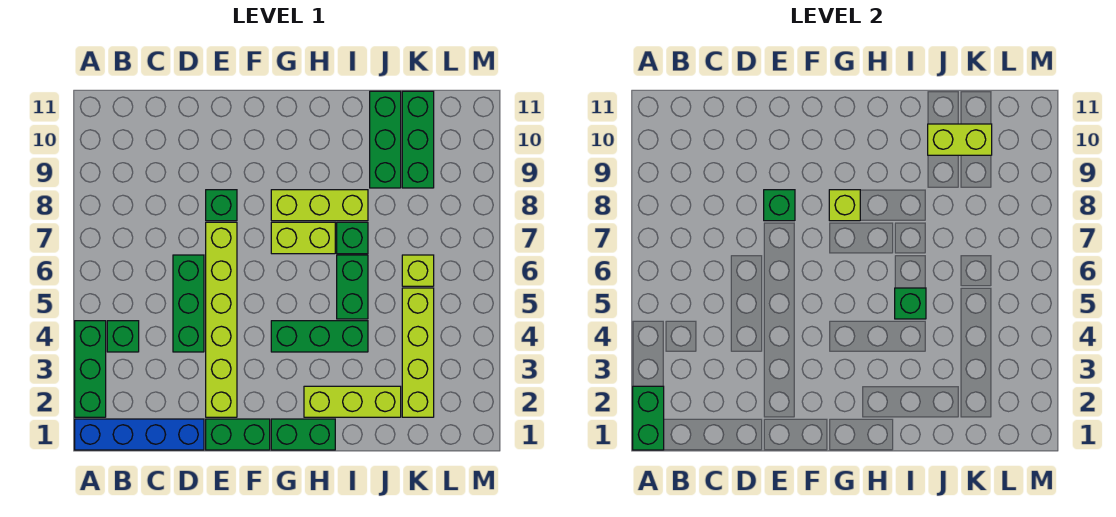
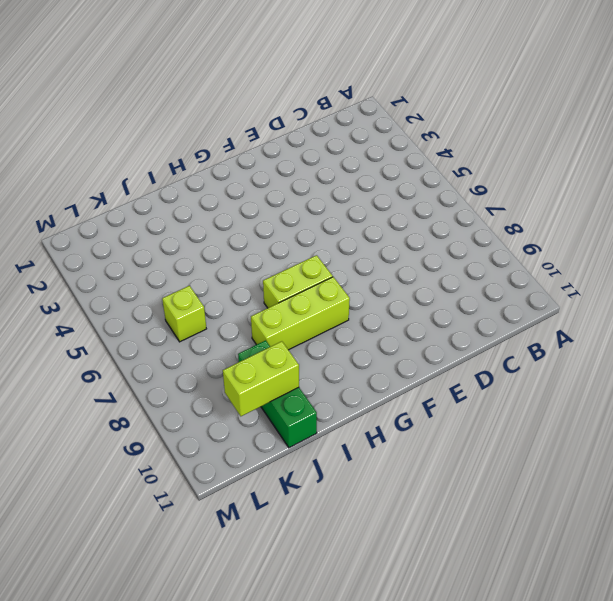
none -> blue 1x4 brick [75,419,204,450]
none -> green 1x3 brick [75,321,106,417]
none -> green 1x1 brick [107,321,139,352]

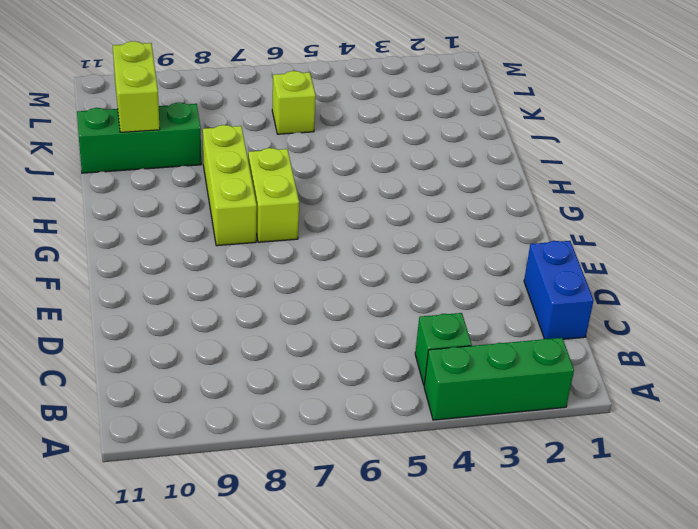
blue 1x2 brick [524,241,594,339] -> blue 1x4 brick [75,419,204,450]
none -> green 1x3 brick [173,255,204,352]
none -> green 1x2 brick [206,419,270,450]
none -> lime 1x6 brick [206,222,237,417]

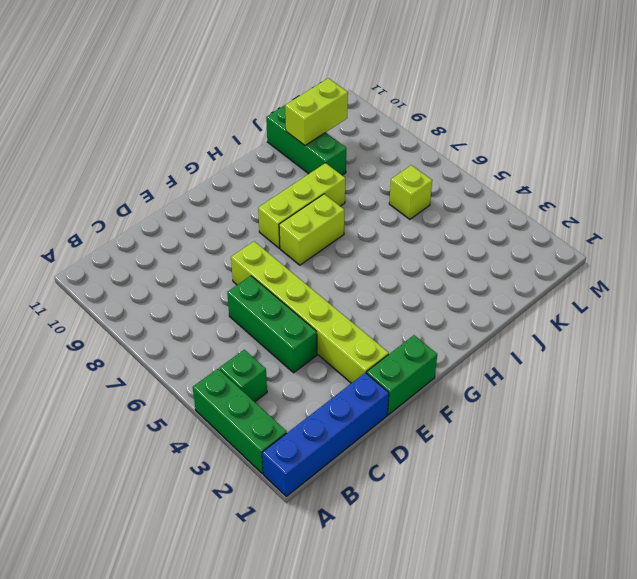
none -> green 1x1 brick [206,190,237,221]
none -> green 1x2 brick [271,419,335,450]
none -> green 1x3 brick [271,321,368,352]

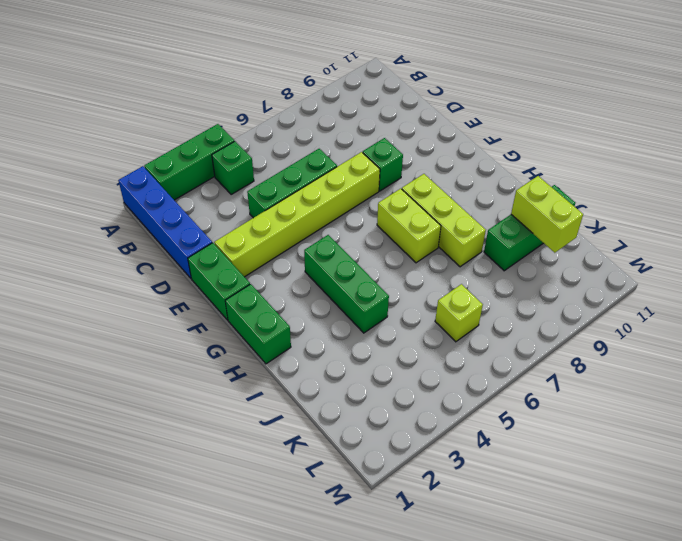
none -> lime 1x3 brick [304,386,401,417]
none -> green 1x2 brick [337,255,368,319]
none -> green 1x1 brick [337,222,368,254]

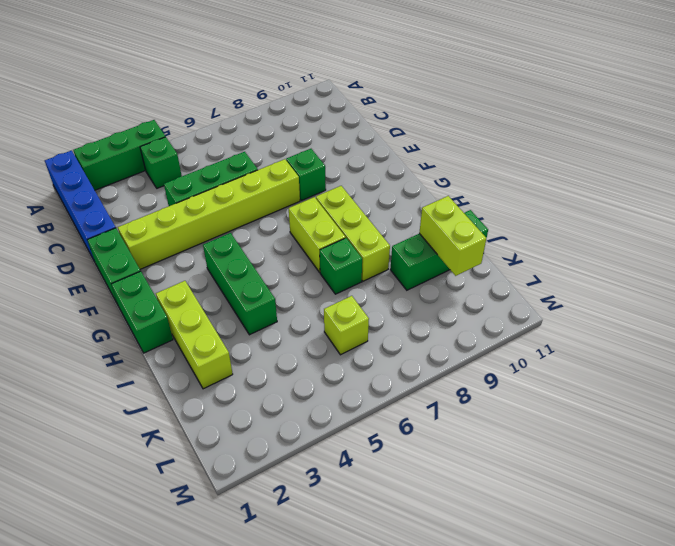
none -> green 1x2 brick [337,255,368,319]
none -> lime 1x4 brick [402,288,434,417]
none -> green 1x3 brick [402,91,434,188]

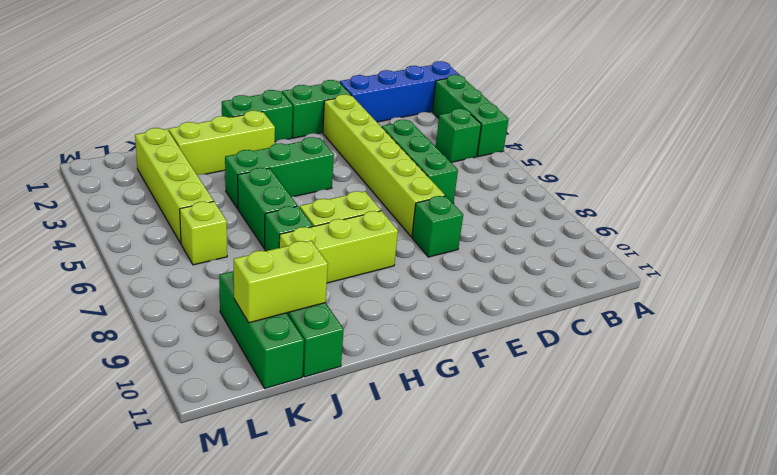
none -> green 1x2 brick [633,386,664,450]
none -> green 1x1 brick [764,190,795,221]
none -> lime 1x1 brick [829,190,860,221]

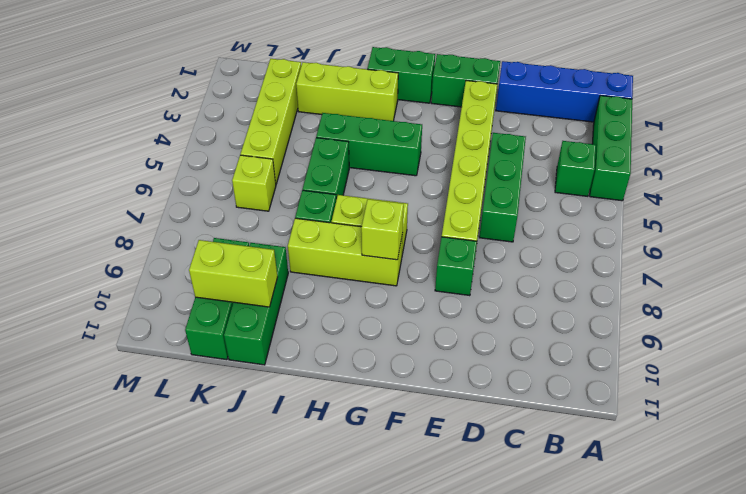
none -> green 1x2 brick [633,386,664,450]
none -> green 1x1 brick [764,190,795,221]
none -> green 1x1 brick [895,288,926,319]

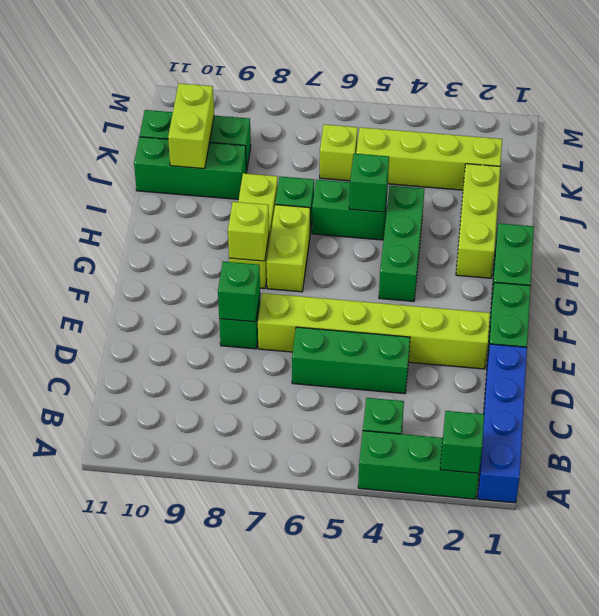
green 1x1 brick [440,411,484,473] -> green 1x2 brick [633,386,664,450]

